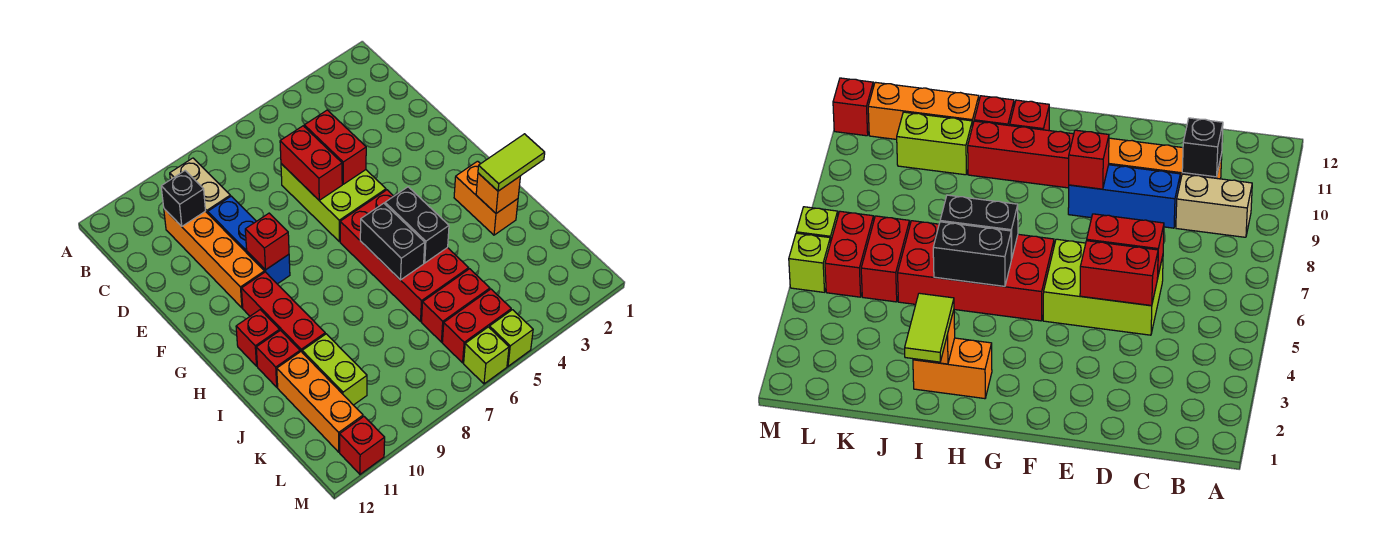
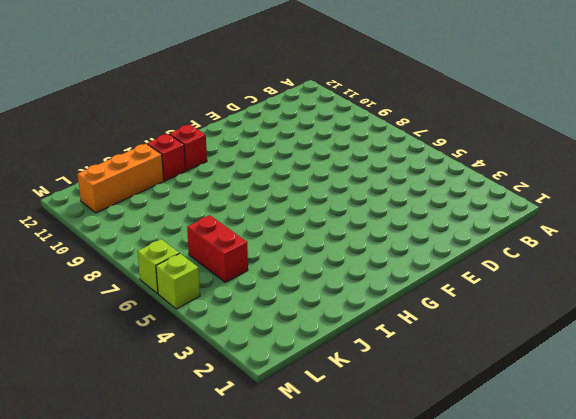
none -> tan 1x2 brick [170,158,230,213]
none -> orange 1x4 brick [164,209,264,308]
none -> lime 2x3 brick [281,164,386,242]

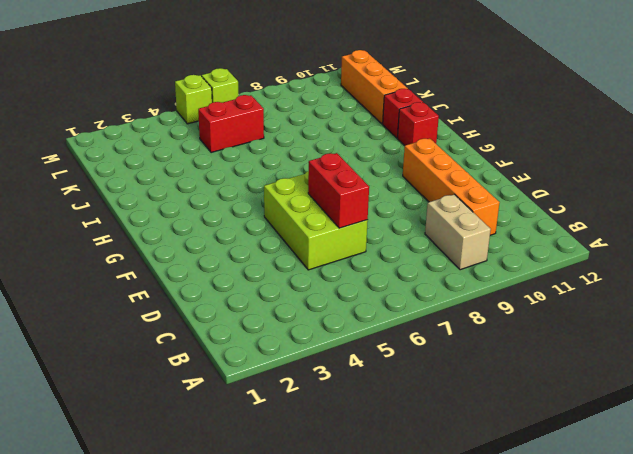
none -> blue 1x3 brick [208,196,290,284]
none -> red 2x4 brick [340,190,469,321]
none -> red 1x3 brick [241,272,325,352]

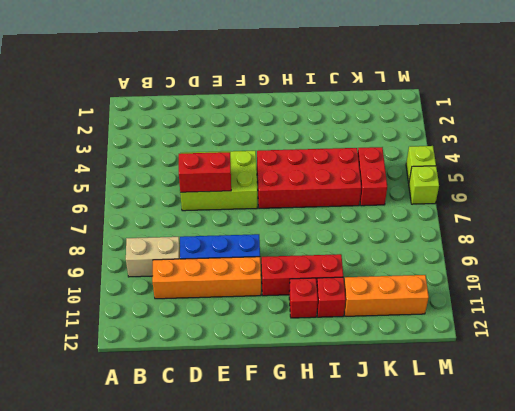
none -> orange 1x2 brick [454,161,518,235]
none -> lime 1x2 brick [302,334,367,405]
none -> red 1x2 brick [442,289,511,363]

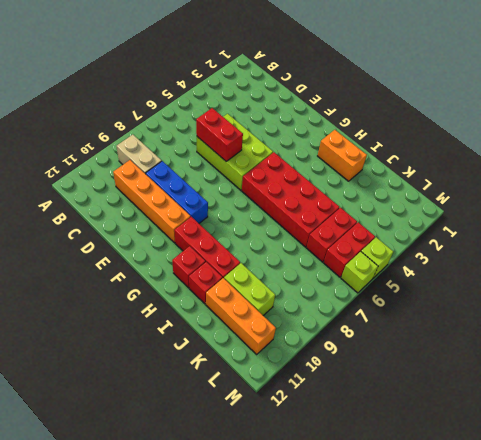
none -> red 1x1 brick [340,417,385,474]
none -> black 1x1 brick [161,171,206,226]
none -> red 1x2 brick [304,110,366,184]

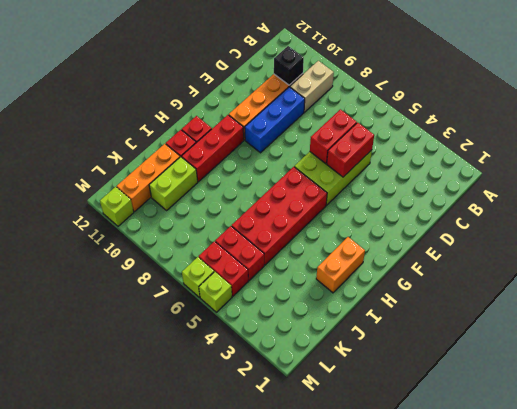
lime 1x1 brick [100,187,134,226] -> red 1x1 brick [340,417,385,474]
none -> red 1x1 brick [245,213,289,270]
none -> black 1x2 brick [385,187,449,263]
none -> black 1x2 brick [360,203,425,280]

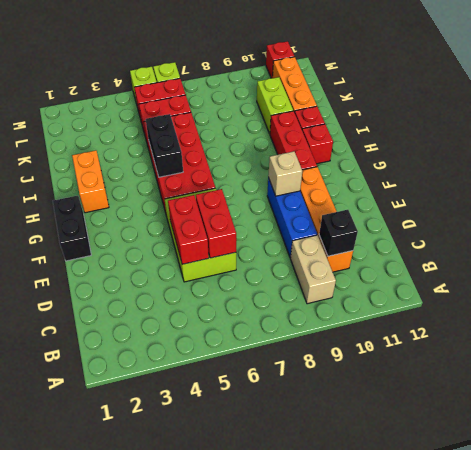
black 1x2 brick [53,196,91,261] -> black 1x2 brick moved to [360,203,425,280]
tan 1x1 brick [268,151,302,196] -> red 1x1 brick [245,213,289,270]
none -> orange 1x1 brick [476,173,520,213]
none -> lime 1x2 tile [478,134,545,191]

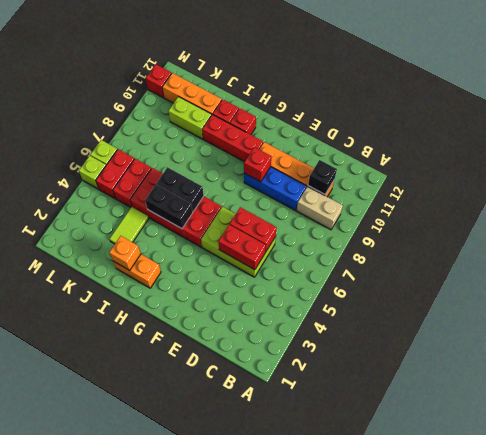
lime 1x2 tile [110,207,149,244] -> lime 1x2 tile moved to [478,134,545,191]

